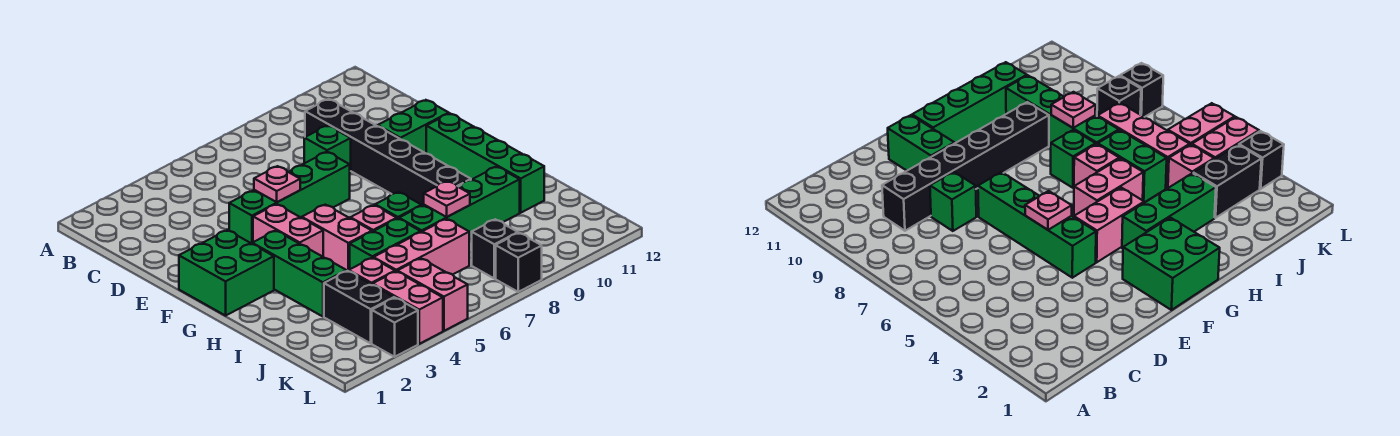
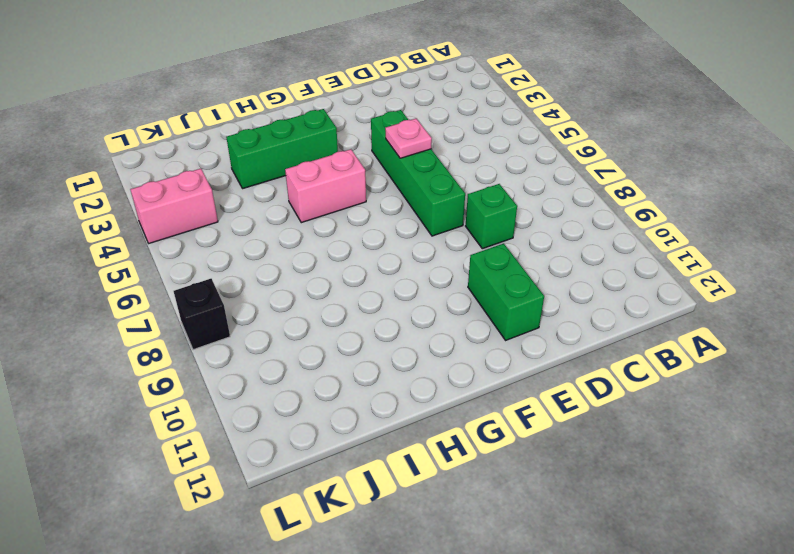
none -> black 1x6 brick [305,99,471,206]
none -> green 2x2 brick [179,230,274,316]
none -> pink 1x2 brick [253,204,323,257]

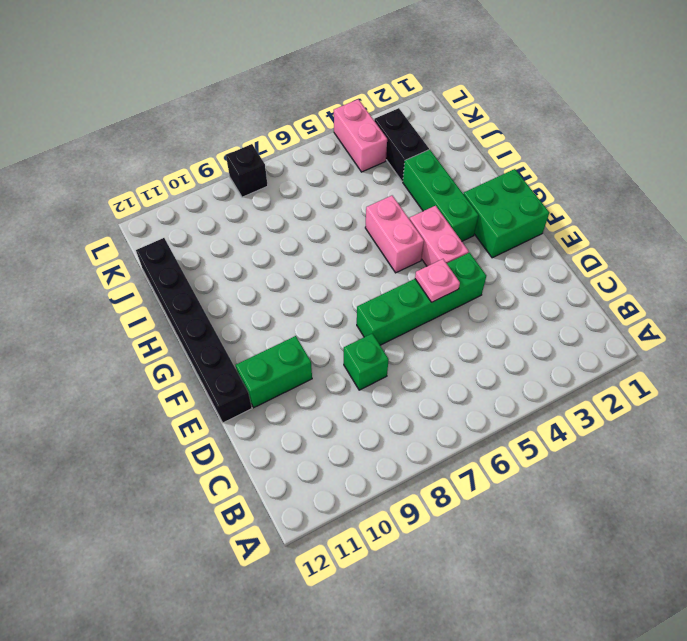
black 1x6 brick [136,238,252,423] -> black 1x6 brick moved to [305,99,471,206]
none -> green 1x4 brick [426,113,544,213]
none -> pink 1x1 brick [350,205,397,232]
none -> green 1x1 brick [375,192,421,219]

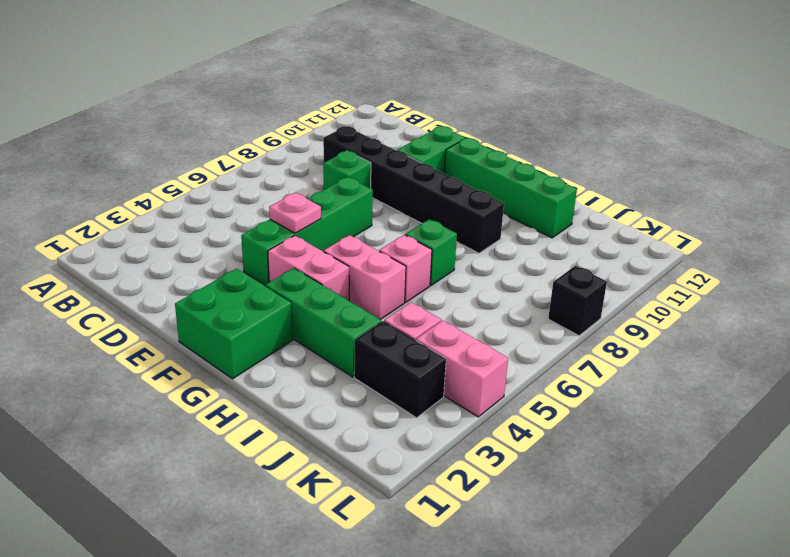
none -> green 1x2 brick [350,219,421,269]
none -> green 1x4 brick [399,167,520,240]
none -> pink 1x3 brick [373,219,469,275]

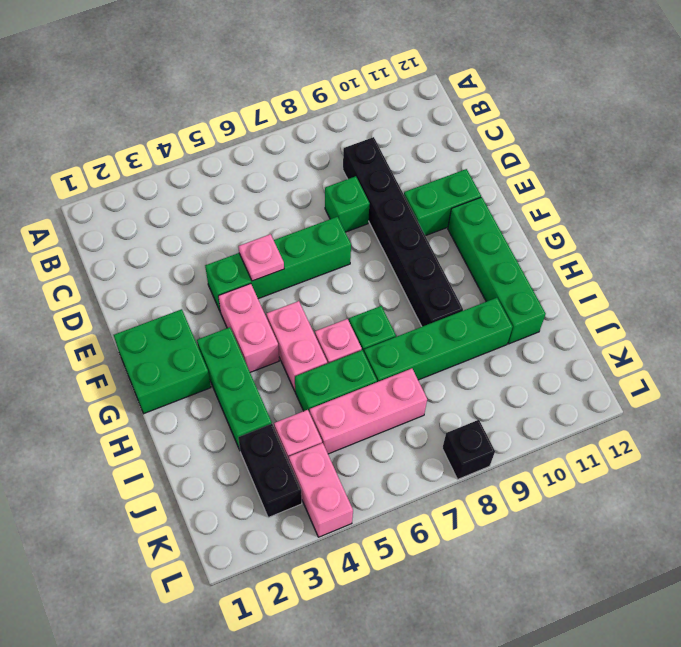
none -> pink 1x2 brick [397,258,468,331]
none -> black 1x1 brick [472,219,518,278]
none -> black 1x1 brick [372,298,418,357]

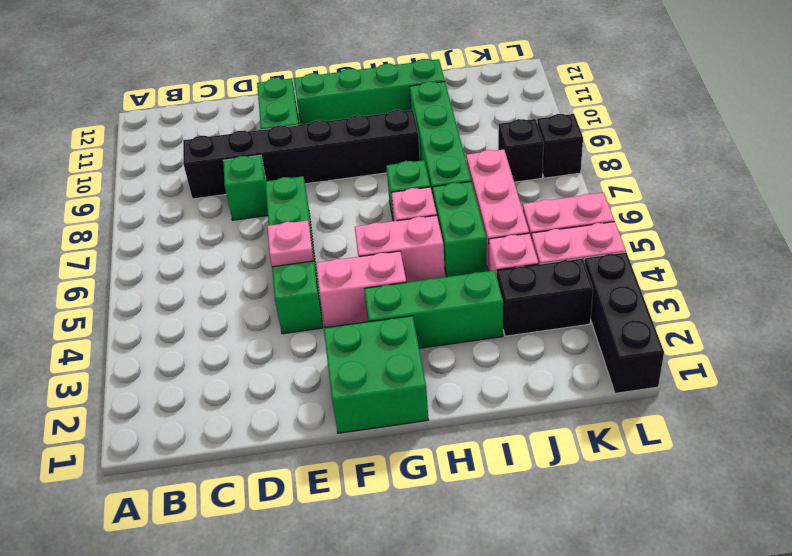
black 1x3 brick [584,252,664,393] -> black 1x1 brick [372,298,418,357]
none -> pink 1x1 plate [424,181,470,217]

